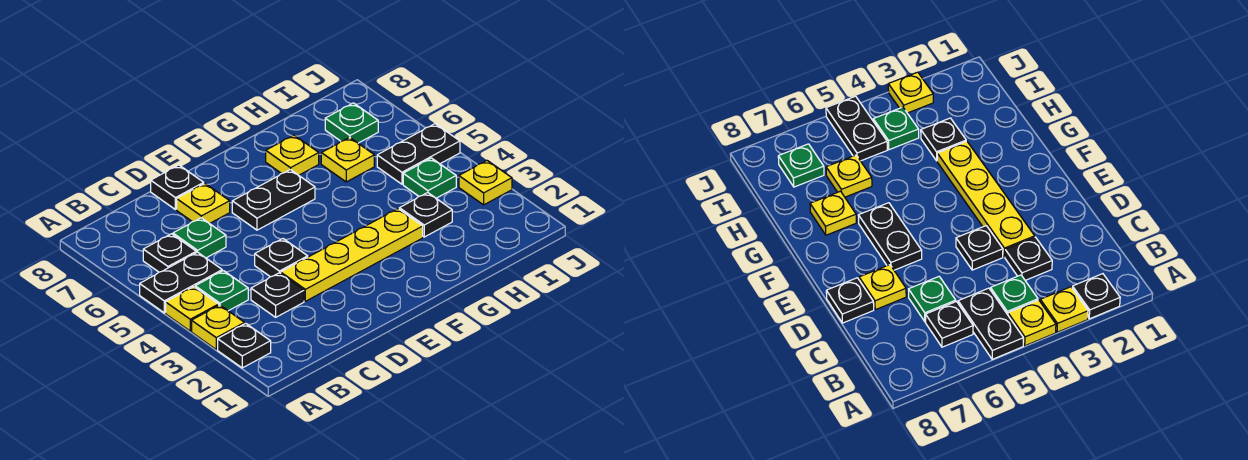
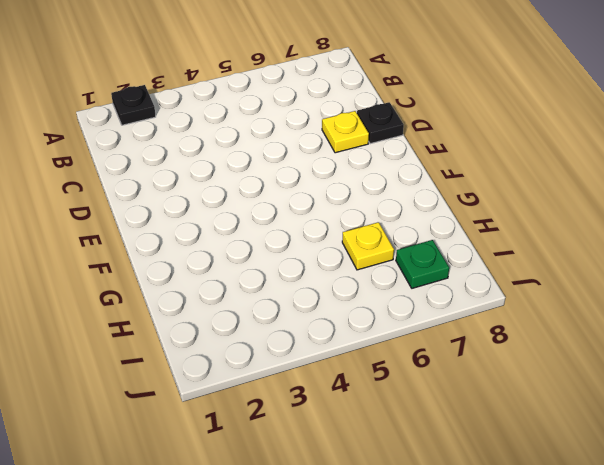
none -> yellow 1x1 plate [192,305,245,349]
none -> yellow 1x1 plate [166,287,219,331]
none -> black 1x2 plate [140,252,222,313]

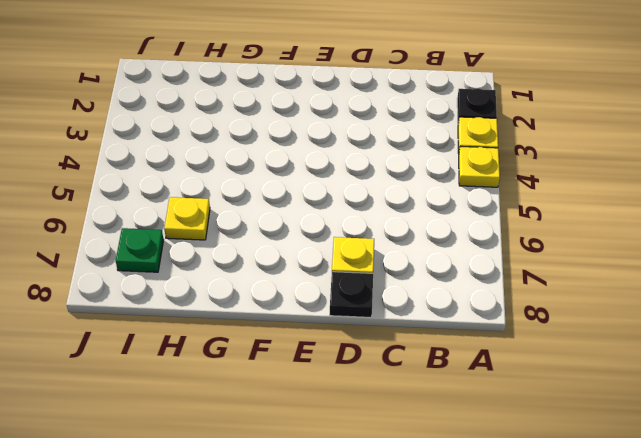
none -> black 1x2 plate [140,252,222,313]
none -> green 1x1 plate [195,271,248,311]
none -> black 1x1 plate [143,234,196,272]

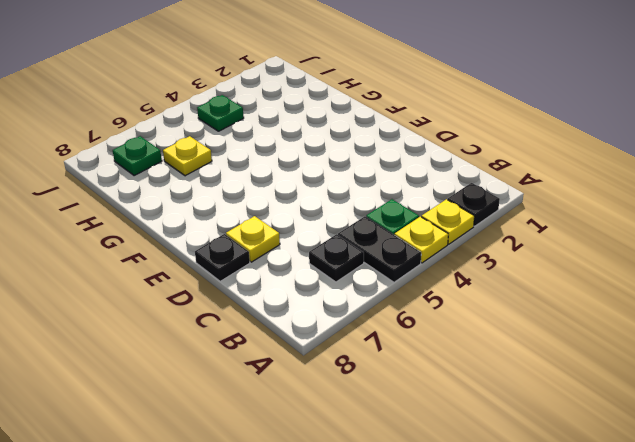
none -> black 1x1 plate [251,273,304,317]
none -> green 1x1 plate [173,218,226,258]
none -> yellow 1x4 plate [281,209,423,301]

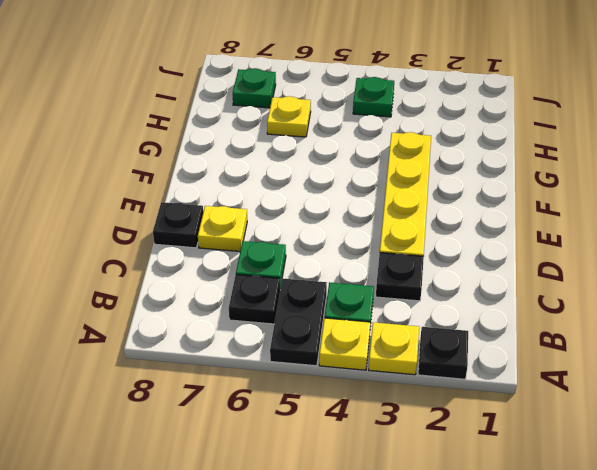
none -> black 1x1 plate [255,239,308,277]
none -> black 1x2 plate [232,170,315,230]
none -> yellow 1x1 plate [266,135,319,175]

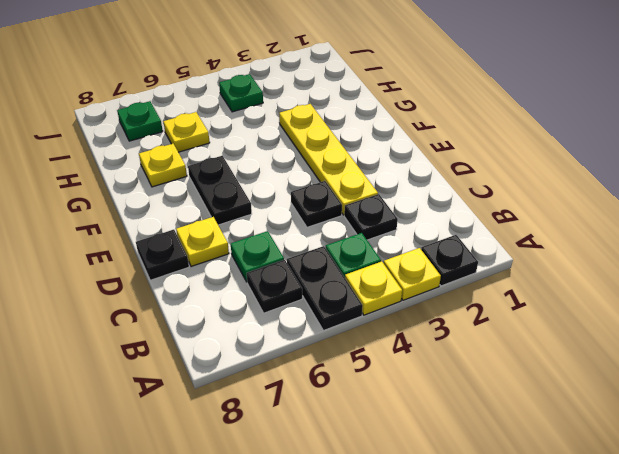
none -> black 1x1 plate [399,193,452,237]
none -> black 1x2 plate [377,124,460,184]
none -> yellow 1x1 plate [459,161,512,205]

